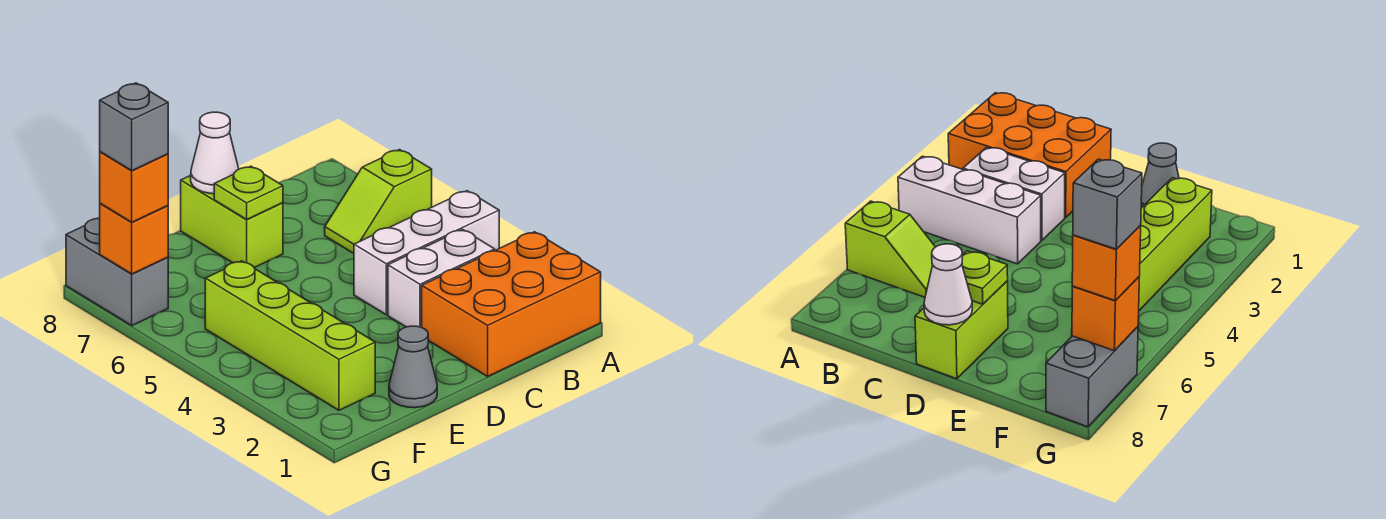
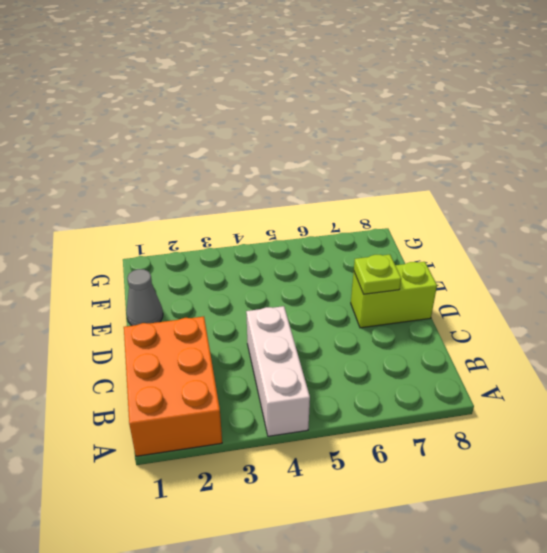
none -> lime 1x2 slope [325,150,432,253]
none -> white 1x2 brick [388,230,495,327]
none -> lime 1x4 brick [205,261,375,410]

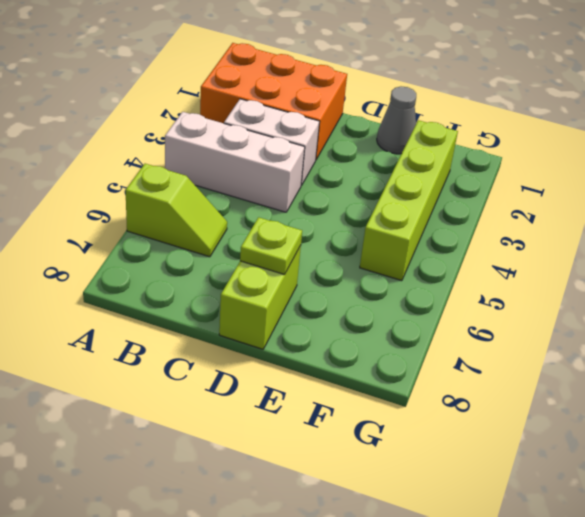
none -> grey 1x2 brick [66,218,168,326]
none -> white 1x1 cone [191,112,239,194]
none -> orange 1x1 brick [100,203,168,274]

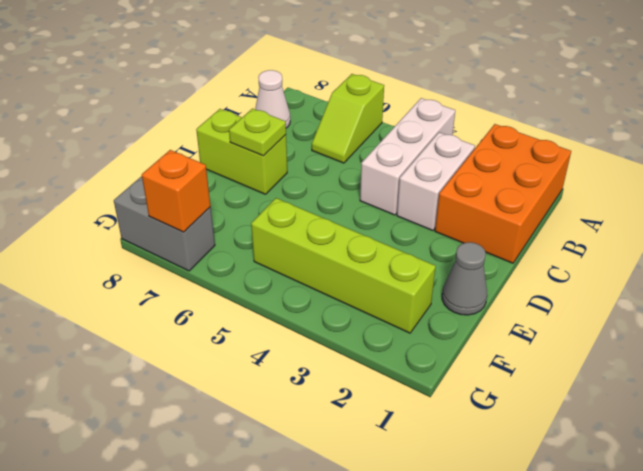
white 1x1 cone [255,70,290,128] -> white 1x1 cone moved to [191,112,239,194]
none -> orange 1x1 brick [100,152,168,222]
none -> grey 1x1 brick [100,83,168,171]

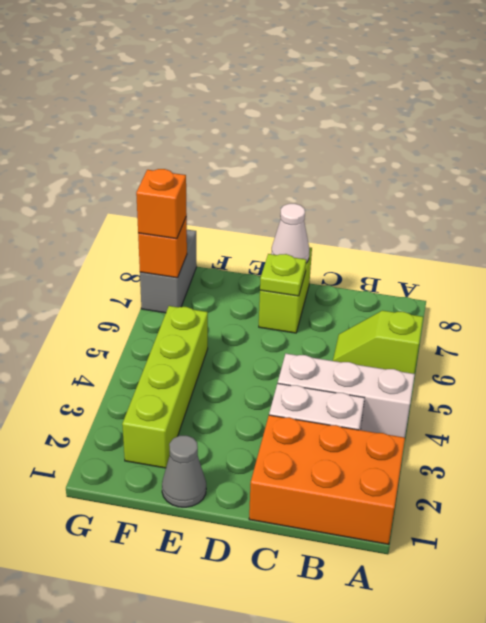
none -> grey 1x1 brick [100,83,168,171]

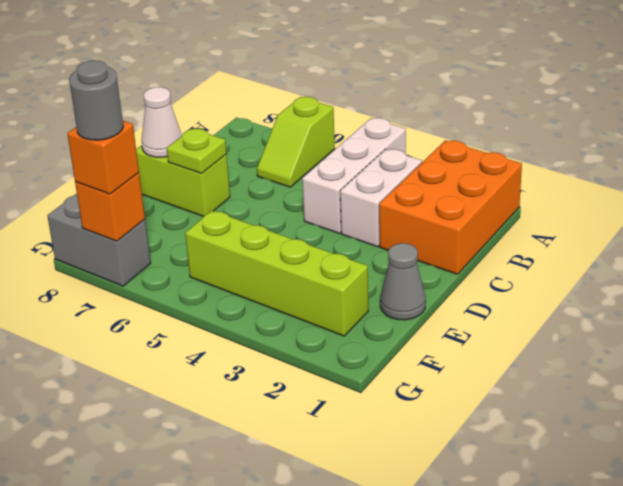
grey 1x1 round brick [69,61,123,140] -> grey 1x1 brick [100,83,168,171]

